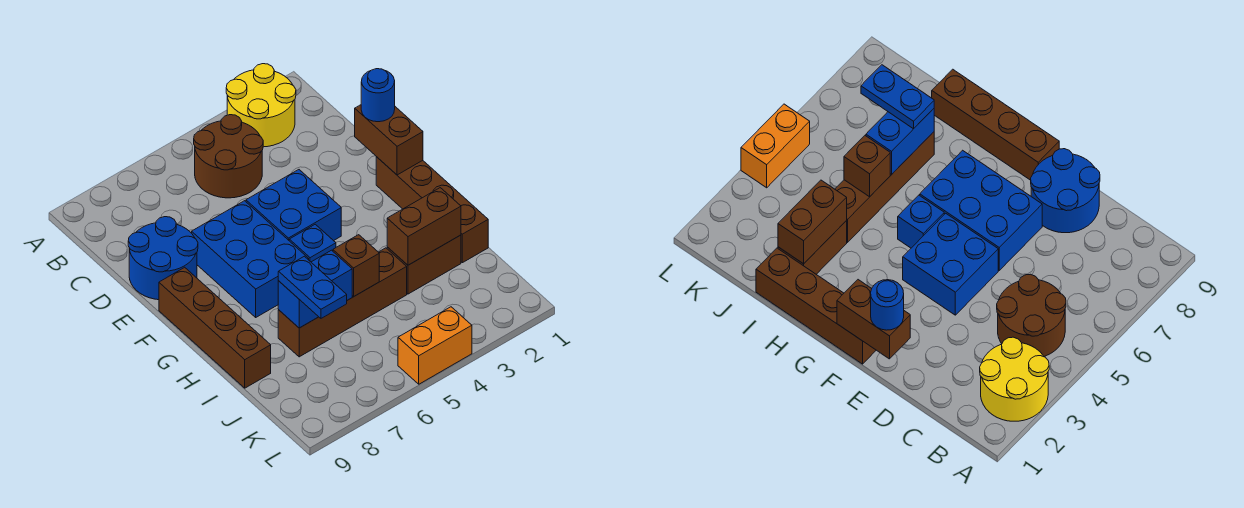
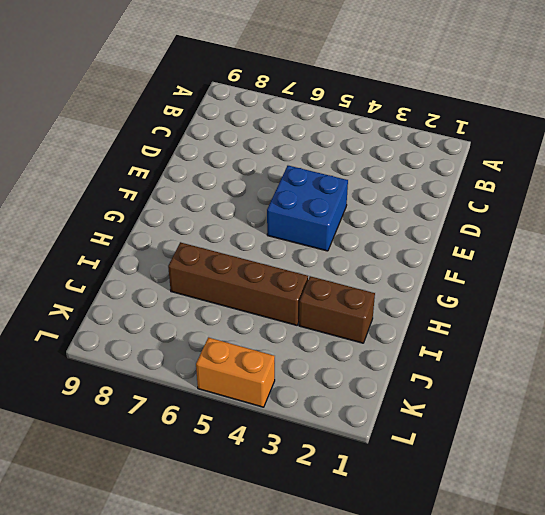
none -> yellow 2x2 round brick [226,64,296,147]
none -> brown 2x2 round brick [194,115,263,198]
none -> blue 2x2 round brick [128,217,198,300]

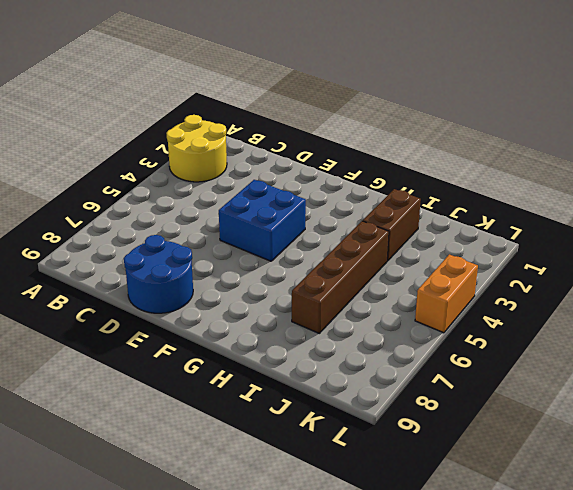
none -> brown 2x2 round brick [194,115,263,198]
none -> blue 2x3 brick [192,201,309,317]
none -> brown 1x4 brick [376,157,488,263]

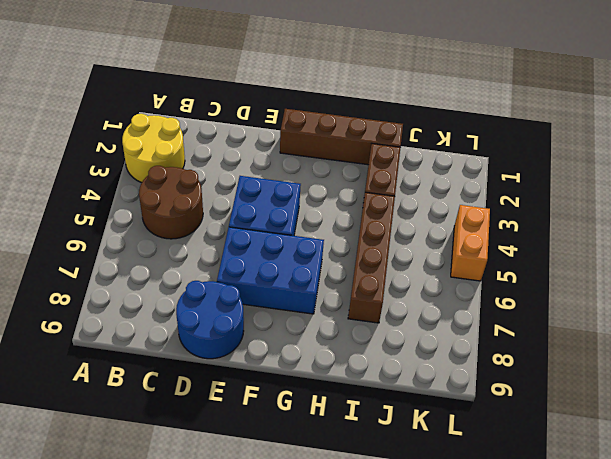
none -> brown 1x4 brick [159,267,271,388]
none -> blue 1x1 brick [289,224,336,262]
none -> brown 1x2 brick [355,105,423,175]

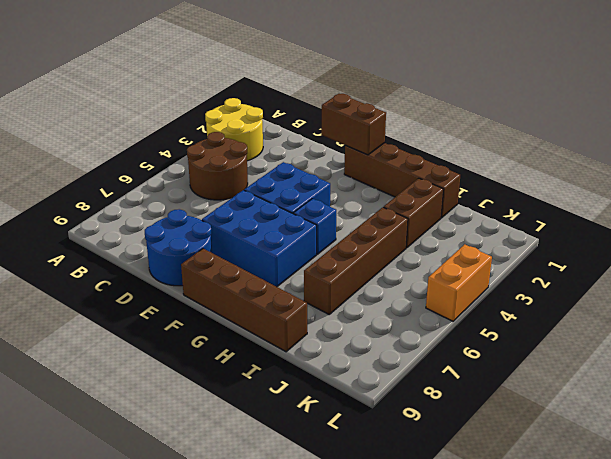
none -> brown 1x2 brick [387,188,461,265]
none -> brown 1x1 brick [333,235,379,296]
none -> blue 1x2 brick [278,250,352,328]

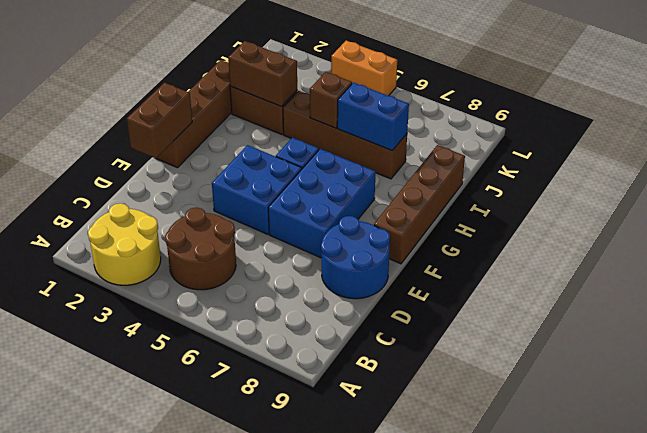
none -> blue 1x1 round brick [361,69,395,122]
none -> blue 1x2 plate [278,256,347,318]

